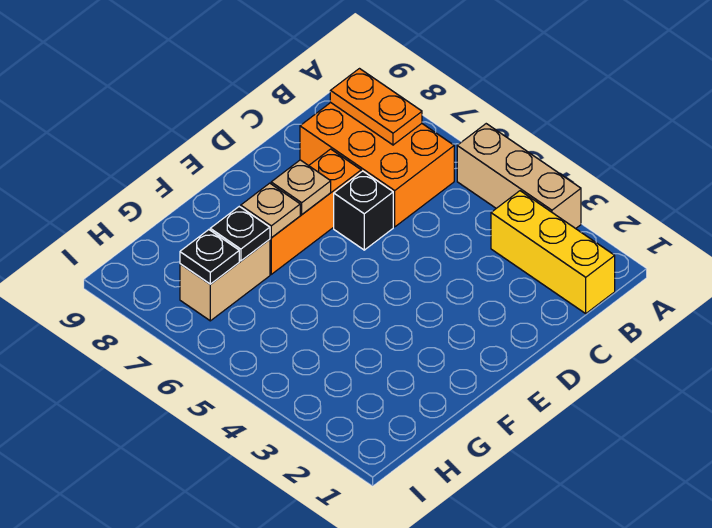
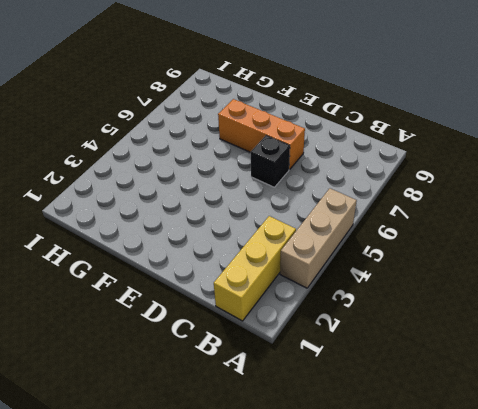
none -> orange 2x3 brick [300,103,454,227]
none -> tan 1x2 brick [180,239,270,321]

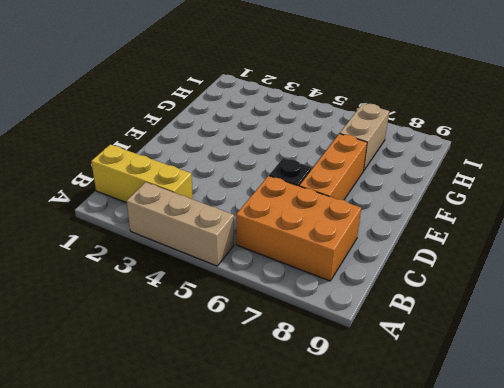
none -> orange 1x2 plate [330,69,422,145]
none -> tan 1x1 plate [271,160,331,214]

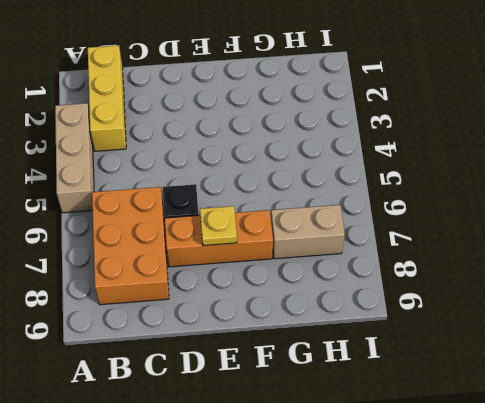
yellow 1x1 plate [200,206,237,246] -> tan 1x1 plate [271,160,331,214]
none -> orange 1x2 plate [330,69,422,145]
none -> tan 1x1 plate [241,183,300,238]

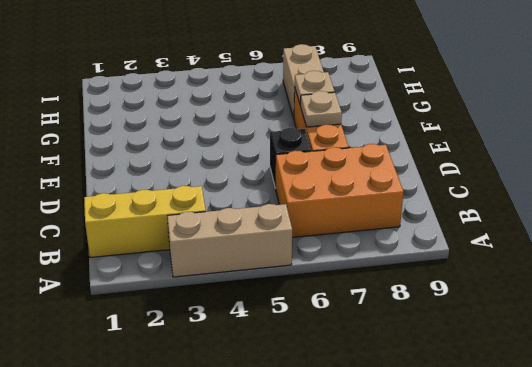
none -> orange 1x2 plate [330,69,422,145]
none -> black 1x1 plate [210,206,270,261]

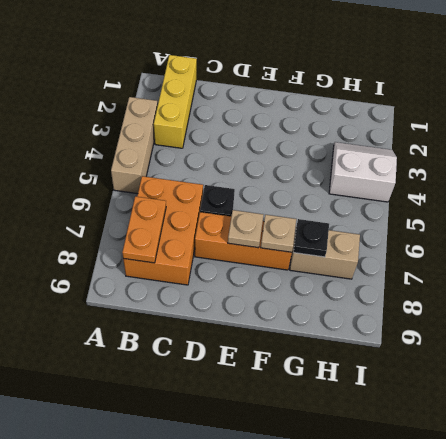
white 2x2 slope [329,142,397,202] -> none
none -> black 1x1 plate [180,230,239,284]

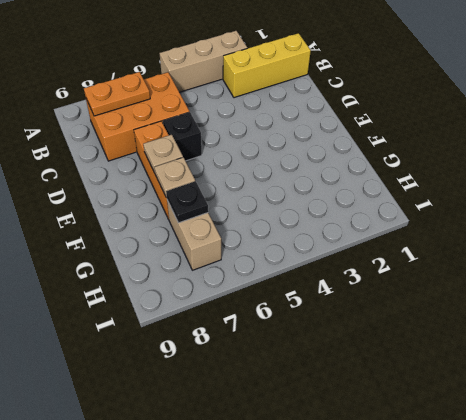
none -> black 1x1 plate [180,230,239,284]

